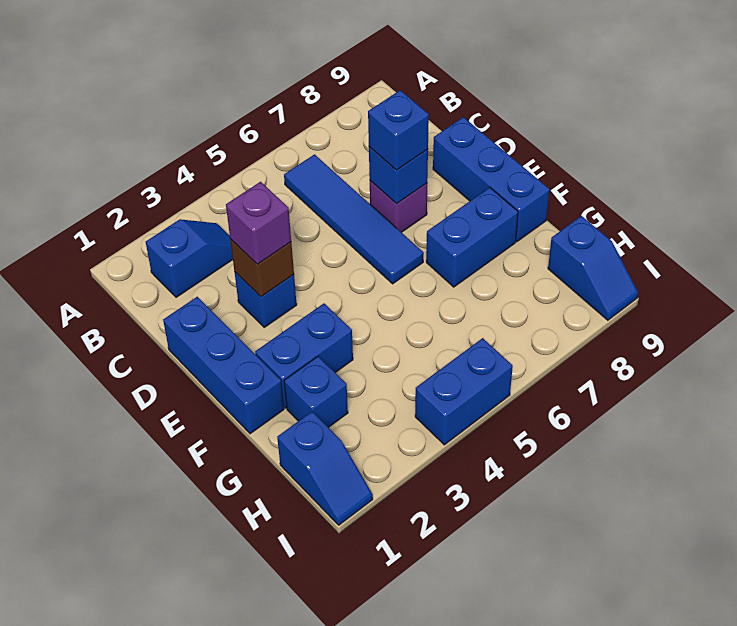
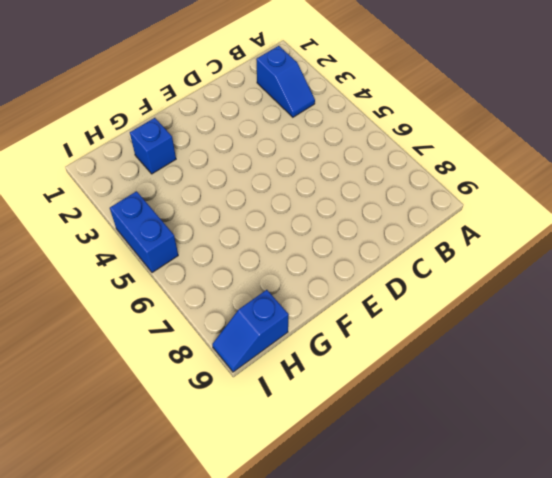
none -> blue 1x4 tile [284,154,424,284]
none -> blue 1x3 brick [163,297,284,434]
none -> blue 1x1 brick [234,271,297,327]

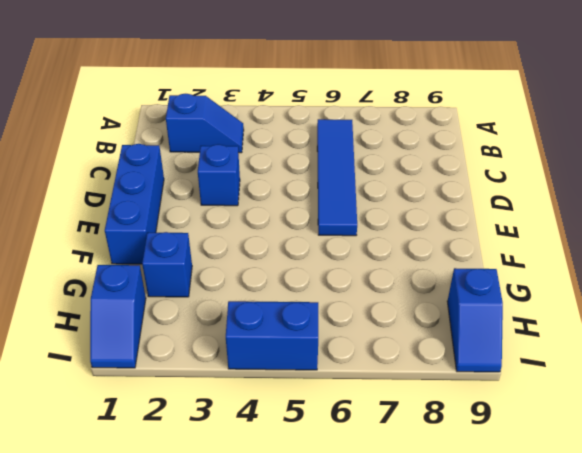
none -> purple 1x1 brick [370,181,427,232]
none -> blue 1x3 brick [433,117,550,242]
none -> blue 1x2 brick [255,303,353,408]

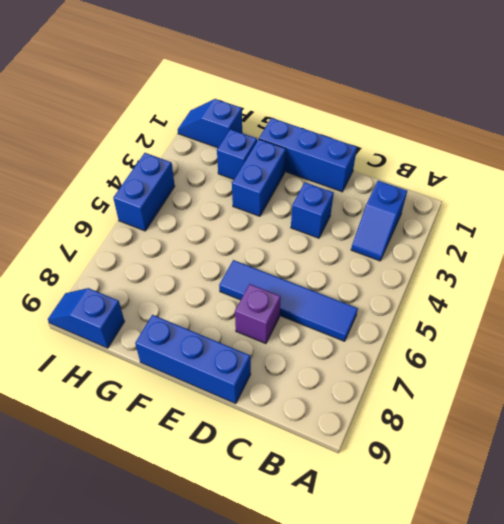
none -> blue 1x2 brick [426,187,518,287]
none -> brown 1x1 brick [230,239,294,297]
none -> blue 1x1 brick [369,147,428,204]

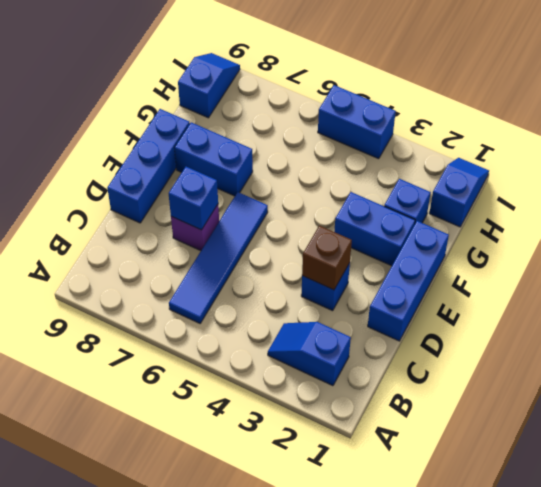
none -> purple 1x1 brick [226,182,291,264]
none -> blue 1x1 brick [368,90,429,170]

